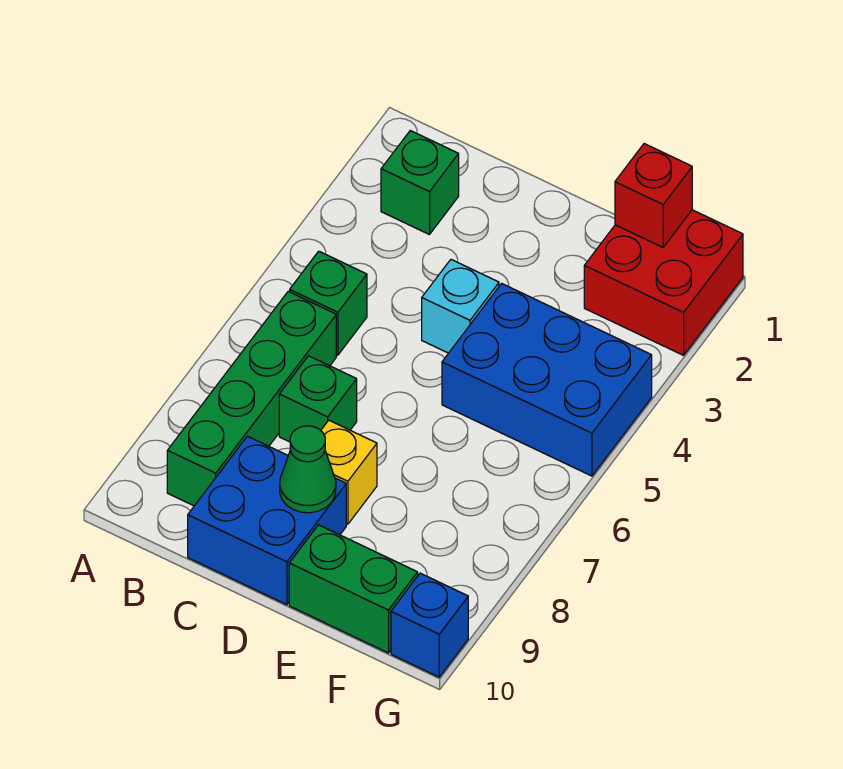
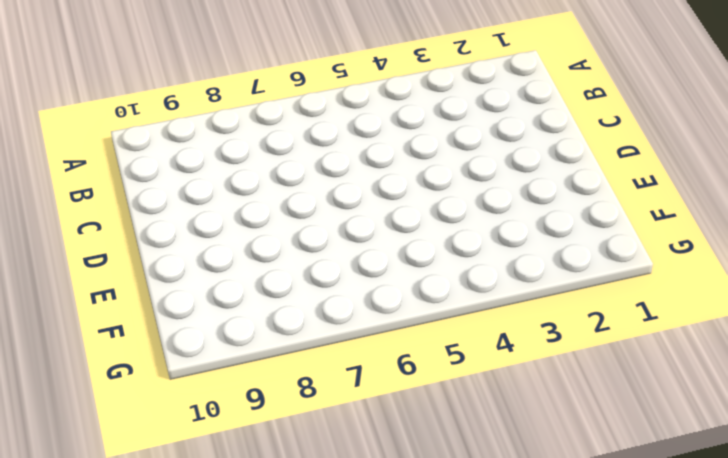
none -> green 1x1 brick [381,131,459,235]
none -> green 1x1 brick [290,251,367,355]
none -> green 1x4 brick [167,291,336,506]

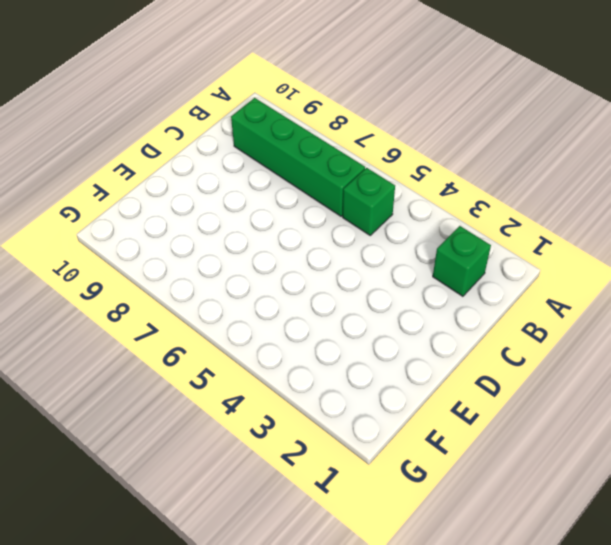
none -> green 1x1 brick [279,356,357,442]
none -> blue 2x2 brick [188,436,346,605]
none -> cyan 1x1 brick [422,260,499,353]

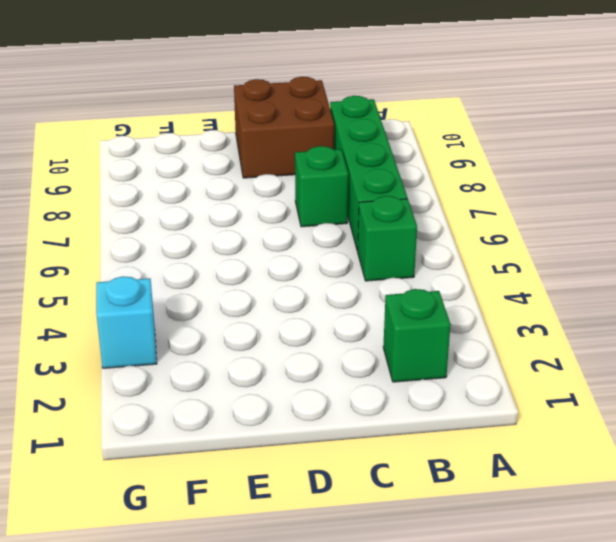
brown 2x2 brick [234,77,334,178] -> blue 2x2 brick [188,436,346,605]
cyan 1x1 brick [96,276,157,368] -> cyan 1x1 brick moved to [422,260,499,353]
none -> yellow 1x1 brick [321,420,377,524]
none -> blue 2x3 brick [442,284,652,476]
none -> green 1x2 brick [289,525,418,653]

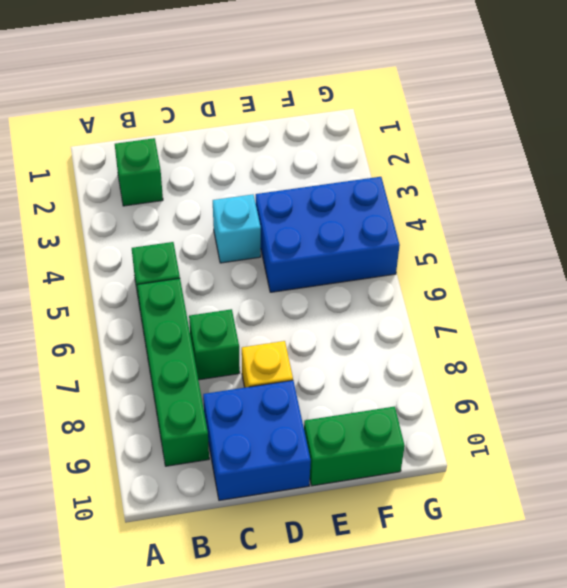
none -> red 2x2 brick [584,210,743,355]
none -> blue 1x1 brick [391,573,468,677]
none -> green 1x1 cone [280,426,336,513]

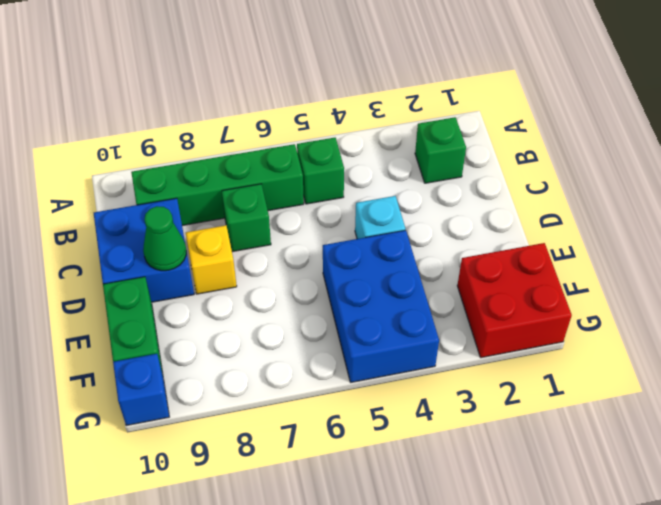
none -> red 1x1 brick [615,144,692,247]

